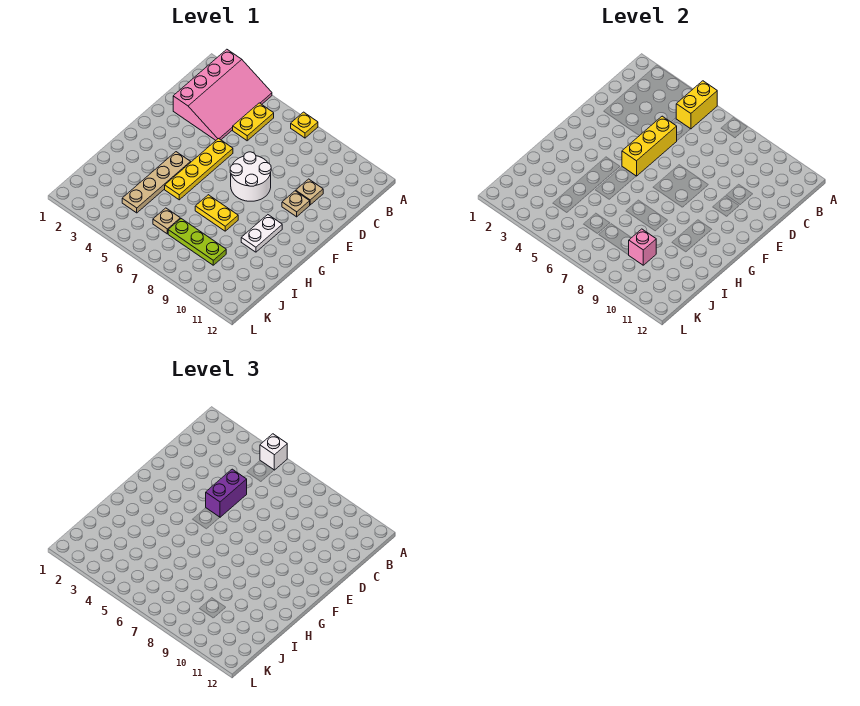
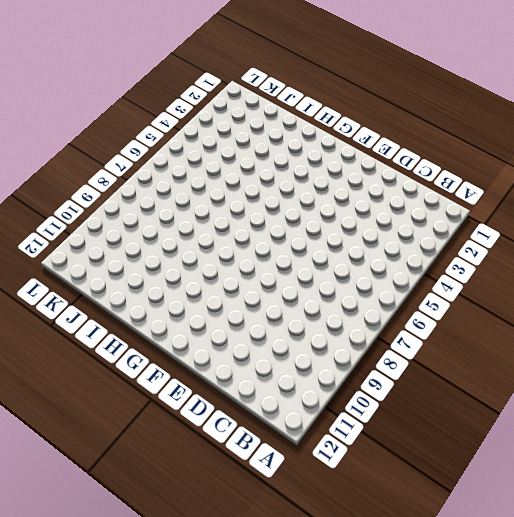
none -> pink 3x4 slope [173,49,272,140]
none -> yellow 1x1 plate [291,112,318,138]
none -> yellow 1x2 plate [233,103,274,141]

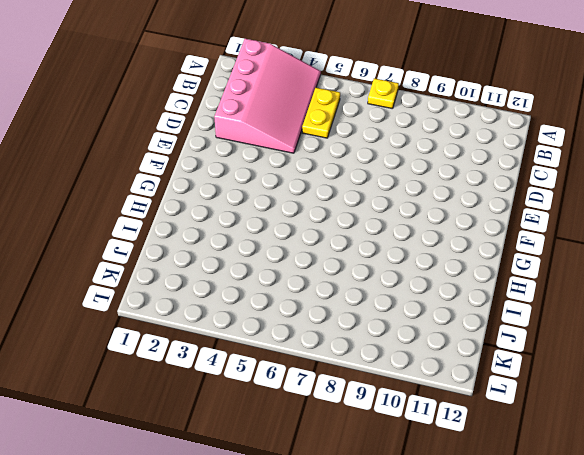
none -> tan 1x1 plate [296,179,323,205]
none -> yellow 1x4 plate [165,139,233,200]
none -> white 2x2 round brick [230,152,271,201]

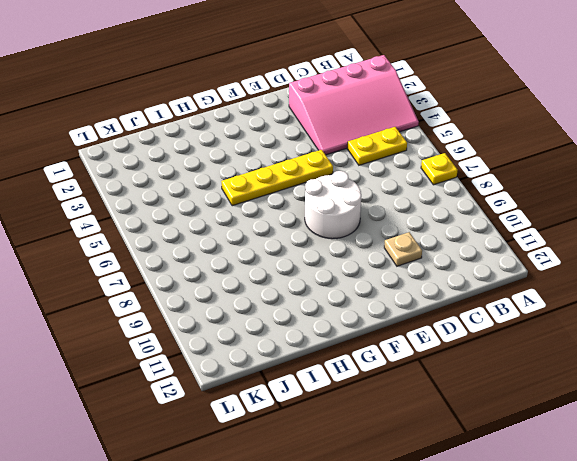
none -> tan 1x1 plate [282,191,310,217]
none -> tan 1x4 plate [122,152,191,213]
none -> white 1x2 plate [241,215,282,252]

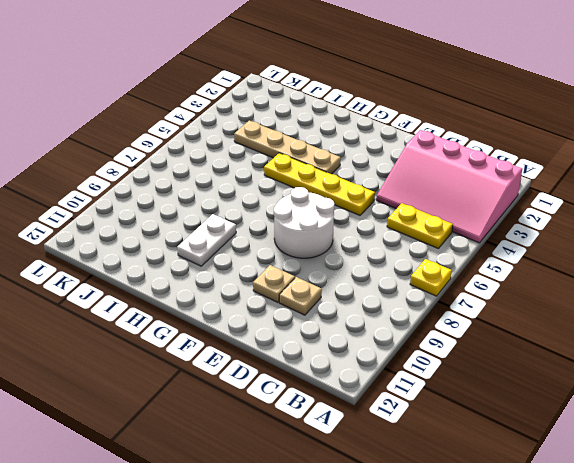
white 1x2 plate [177,214,236,266] -> white 1x2 plate turned to [241,215,282,252]
none -> yellow 1x2 plate [195,195,238,231]
none -> tan 1x1 plate [153,208,180,234]
none -> lime 1x3 plate [168,219,226,265]

